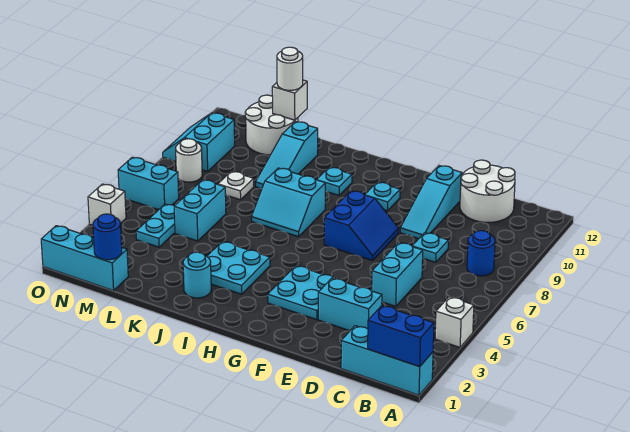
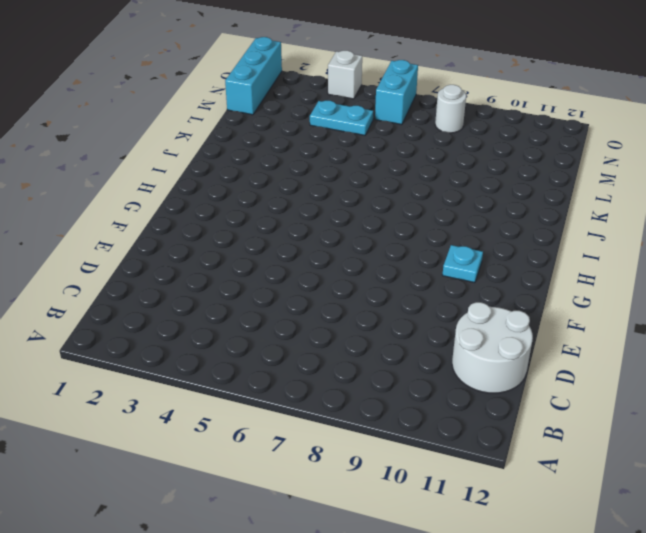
none -> cyan 1x3 brick [341,326,433,395]
none -> white 1x1 brick [435,297,474,347]
none -> blue 1x1 round brick [467,231,495,276]

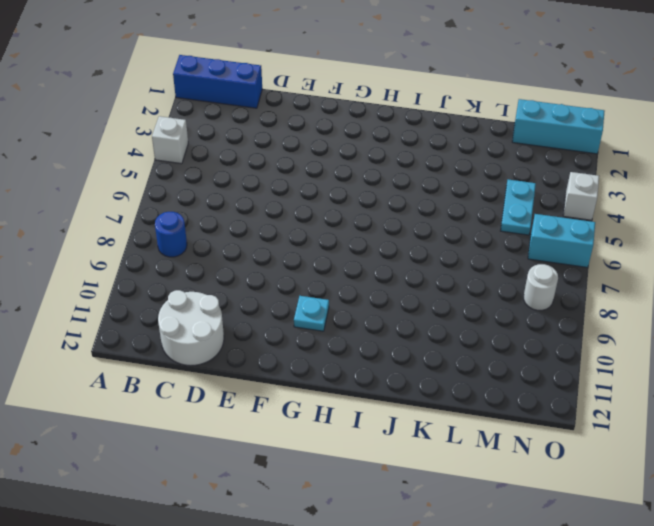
blue 1x3 brick [173,55,262,108] -> cyan 1x3 brick [341,326,433,395]
none -> cyan 1x2 brick [318,278,382,331]
none -> cyan 1x2 brick [372,242,423,306]
none -> cyan 1x1 plate [412,233,448,262]

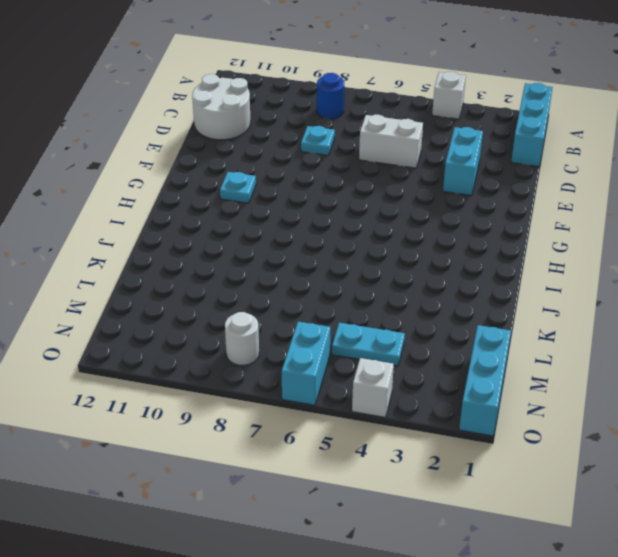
white 1x2 brick [359,115,423,168] -> cyan 1x2 brick [372,242,423,306]
none -> cyan 1x3 slope [400,166,462,239]
none -> cyan 2x2 plate [268,266,335,320]
none -> blue 2x2 slope [324,191,399,260]

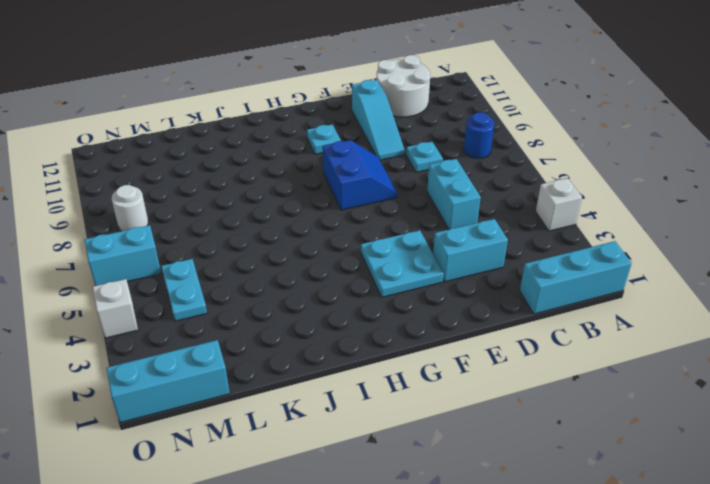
none -> cyan 2x2 plate [207,241,270,294]
none -> cyan 2x2 slope [251,168,325,237]
none -> cyan 1x1 plate [317,167,352,195]

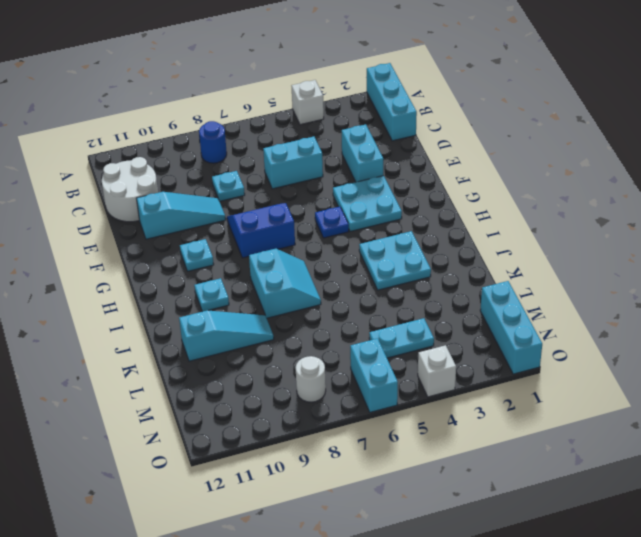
blue 1x1 plate [315,207,349,238] -> none
none -> cyan 1x1 round brick [183,252,211,298]
none -> cyan 1x2 brick [174,180,226,241]
none -> white 1x1 plate [218,171,254,200]

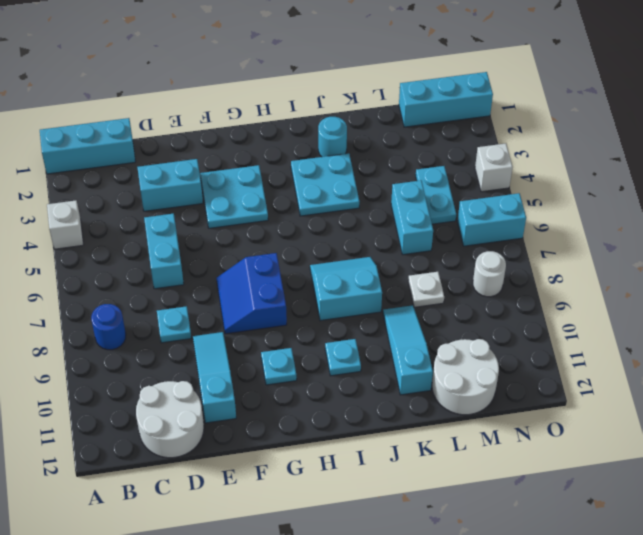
none -> cyan 2x2 slope [163,113,235,171]
none -> blue 1x2 brick [368,306,434,367]
none -> white 1x1 brick [272,80,307,120]

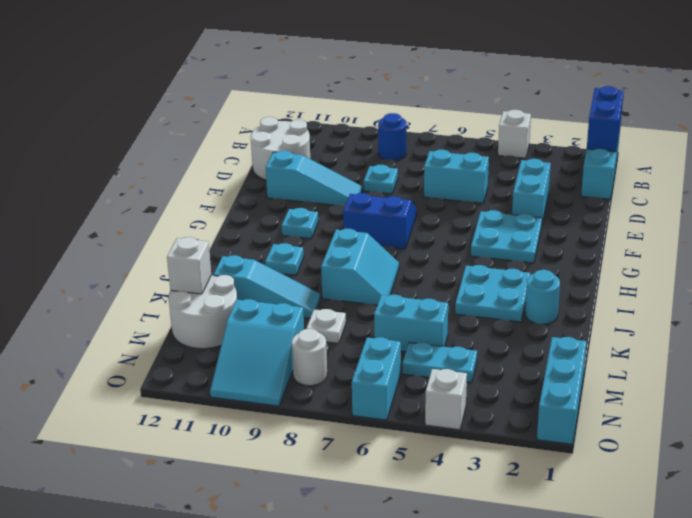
cyan 2x3 slope [210,299,304,406] -> cyan 2x2 slope [163,113,235,171]
none -> blue 1x1 round brick [93,214,122,260]
none -> white 1x1 round brick [277,47,303,90]

